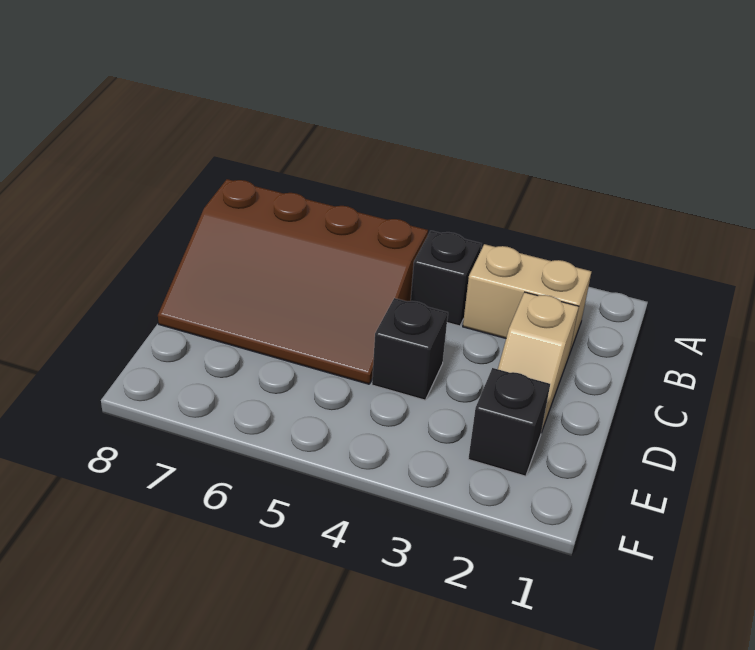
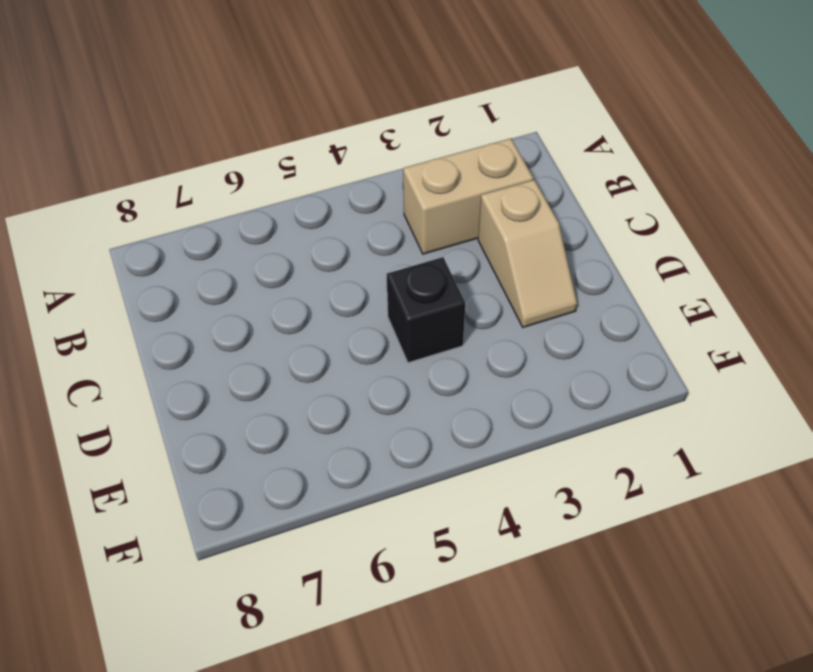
none -> black 1x1 brick [411,231,481,326]
none -> brown 3x4 slope [158,179,428,384]

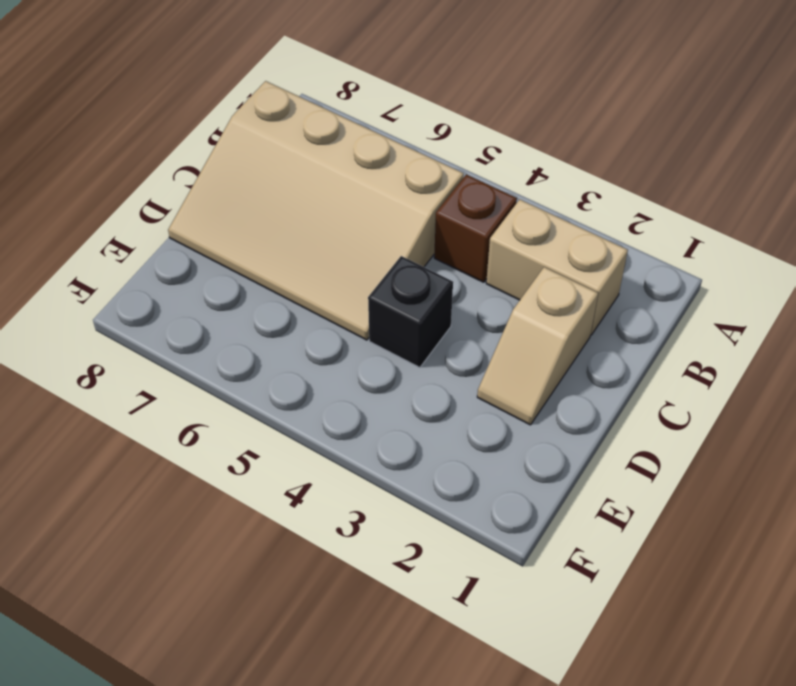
brown 1x1 brick [434,175,517,282] -> black 1x1 brick [411,231,481,326]
tan 3x4 slope [168,81,464,340] -> brown 3x4 slope [158,179,428,384]
none -> black 1x1 brick [468,368,550,476]

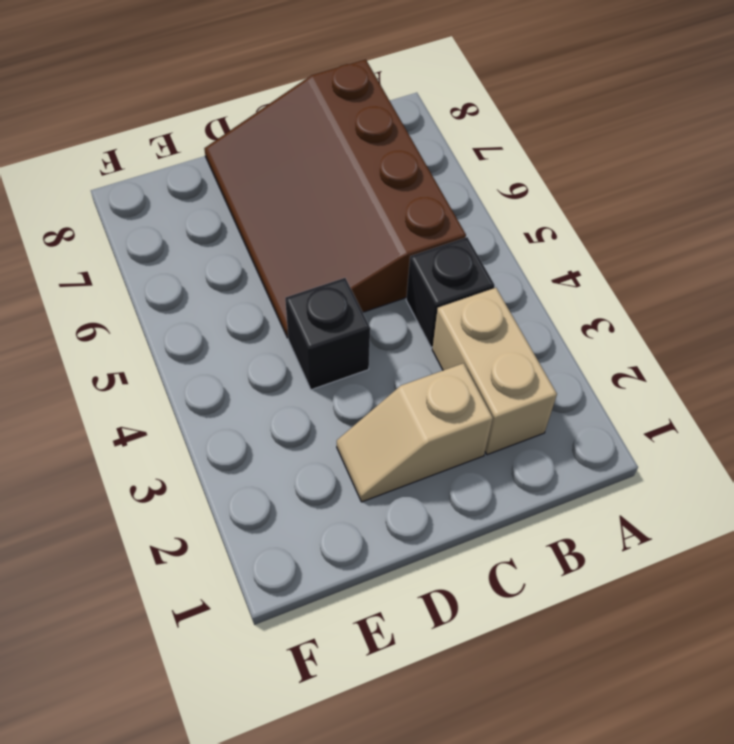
none -> black 1x1 brick [468,368,550,476]

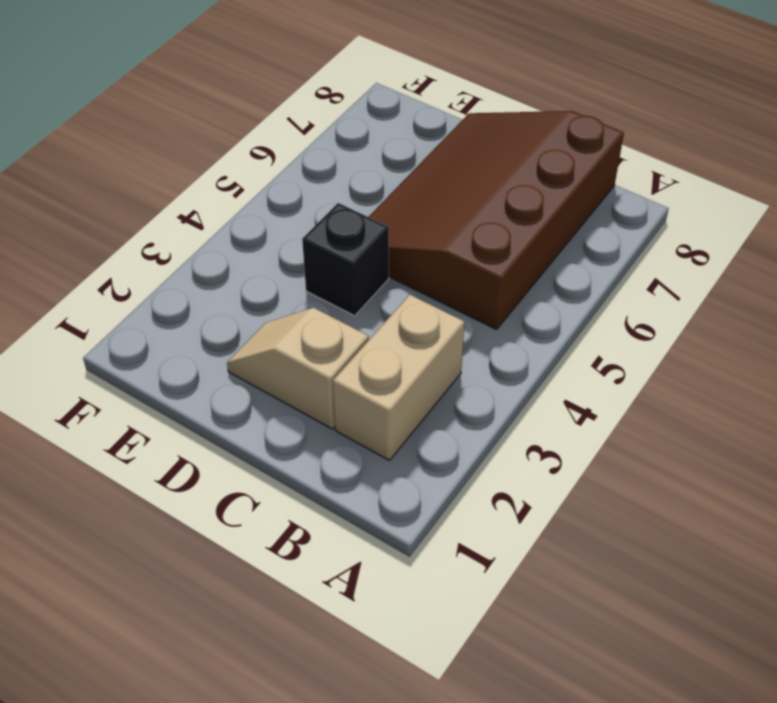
none -> black 1x1 brick [411,231,481,326]
none -> black 1x1 brick [468,368,550,476]

